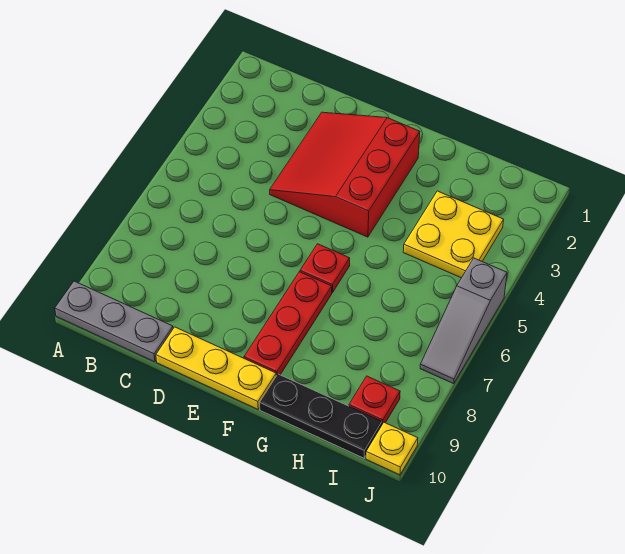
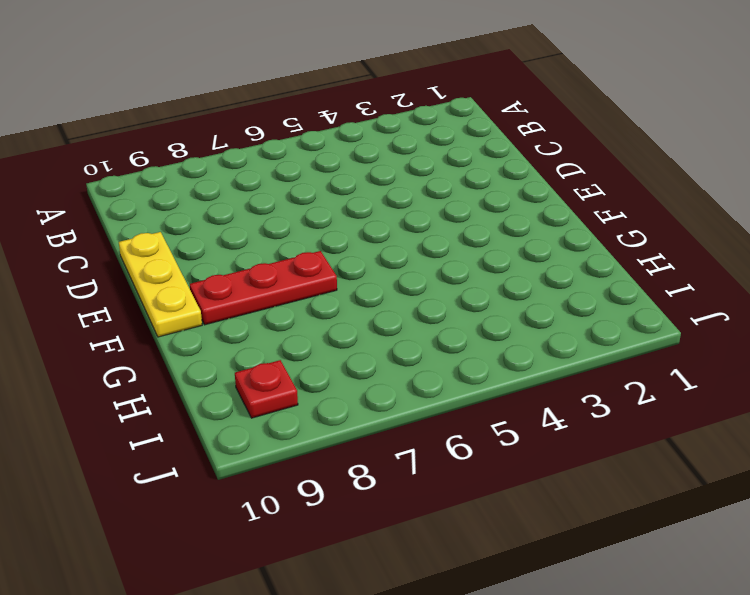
none -> grey 1x3 plate [55,281,173,362]
none -> red 3x3 slope [270,112,420,237]

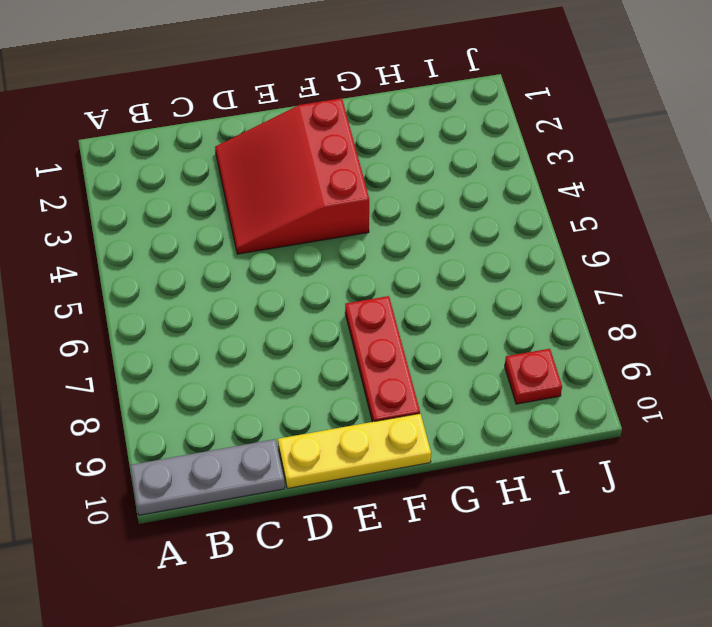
none -> red 1x1 plate [300,244,350,293]
none -> black 1x3 plate [260,374,382,458]

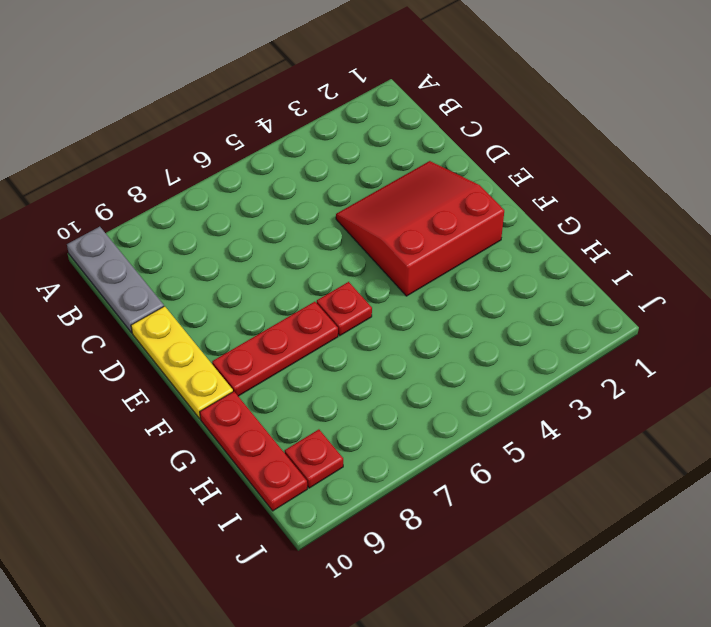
red 1x3 plate [200,392,307,511] -> black 1x3 plate [260,374,382,458]
none -> yellow 2x2 plate [403,191,504,278]
none -> grey 1x3 slope [420,258,507,384]

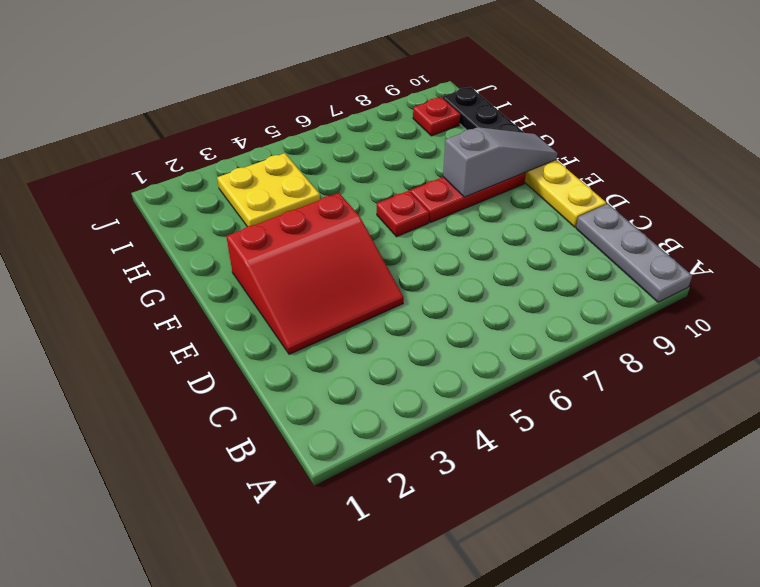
grey 1x3 slope [443,127,558,197] -> grey 1x3 slope moved to [420,258,507,384]
none -> yellow 1x1 plate [366,423,418,475]

